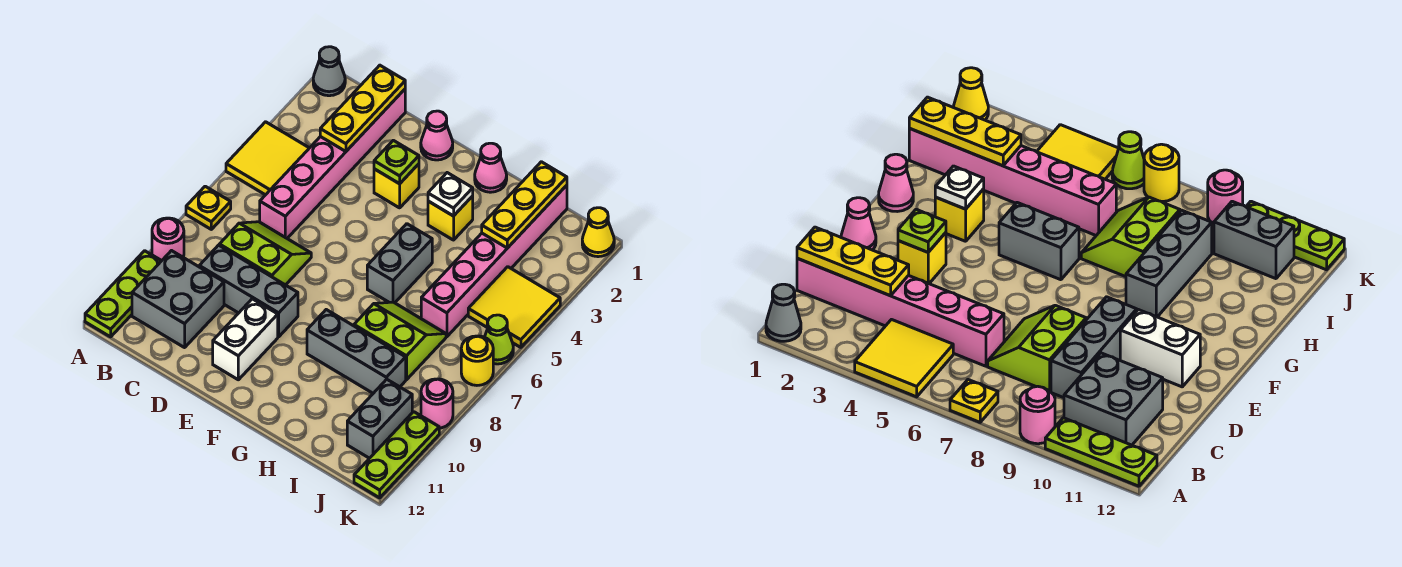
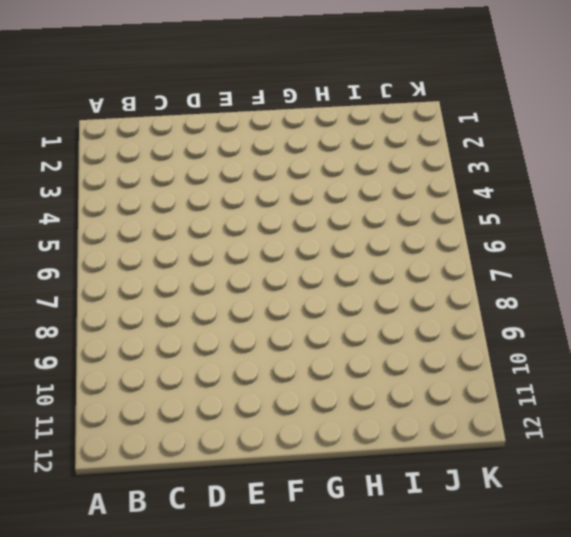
none -> grey 1x1 cone [313,47,345,96]
none -> yellow 2x2 tile [226,122,309,195]
none -> yellow 1x1 plate [186,186,231,229]

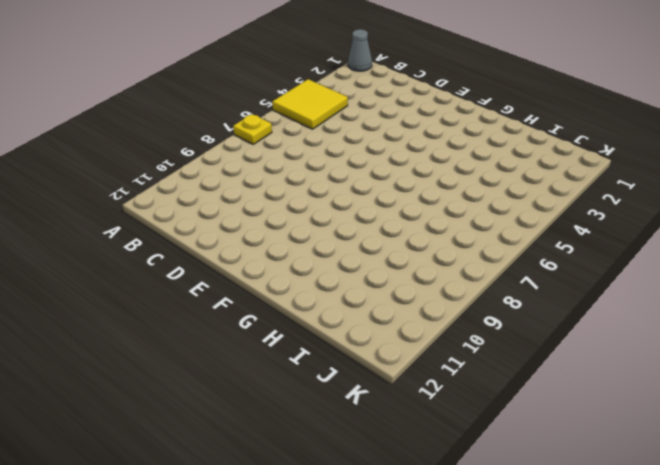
none -> pink 1x1 round brick [152,218,184,261]
none -> lime 1x3 plate [85,251,161,337]
none -> grey 2x2 brick [132,251,224,348]

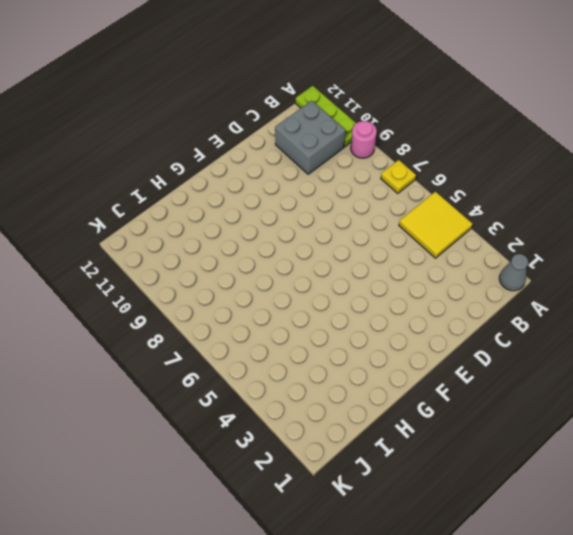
none -> pink 1x6 brick [260,89,405,238]
none -> lime 2x2 slope [219,222,311,285]
none -> grey 1x3 brick [199,245,298,337]

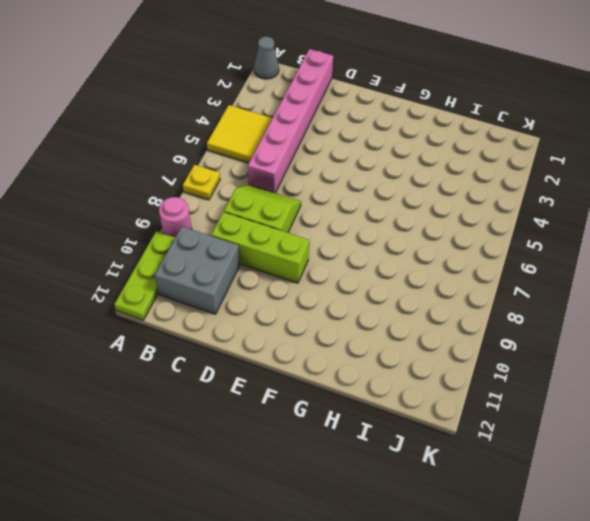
lime 1x3 brick [211,212,309,283] -> grey 1x3 brick [199,245,298,337]
none -> pink 1x1 cone [421,111,453,160]
none -> yellow 1x1 brick [374,164,419,208]
none -> white 1x2 brick [213,299,278,380]

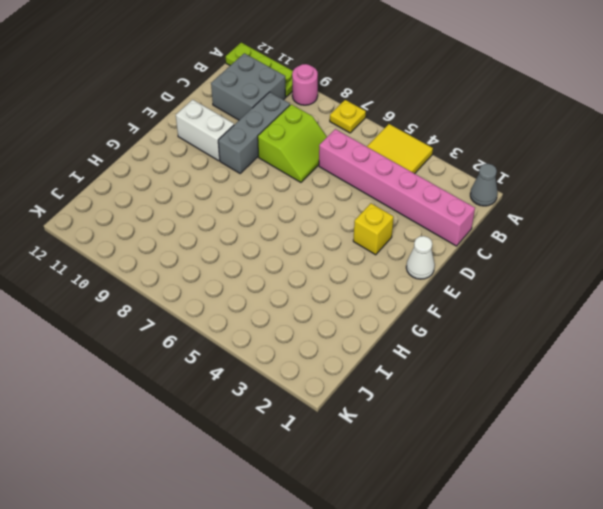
white 1x1 cone [406,236,435,279] -> pink 1x1 cone [421,111,453,160]
none -> pink 1x1 cone [475,143,507,192]
none -> yellow 1x1 brick [428,196,473,240]
none -> grey 1x2 brick [367,224,432,303]

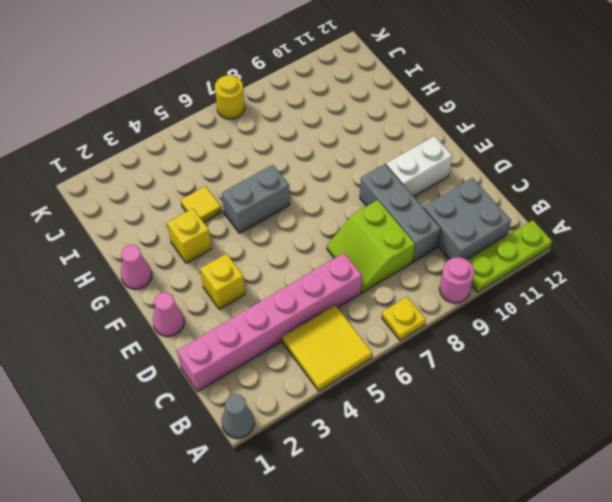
yellow 1x1 tile [181,186,222,222] -> none
none -> grey 1x3 brick [307,310,406,393]
none -> lime 2x2 slope [354,302,446,380]
none -> pink 1x6 brick [421,185,567,337]

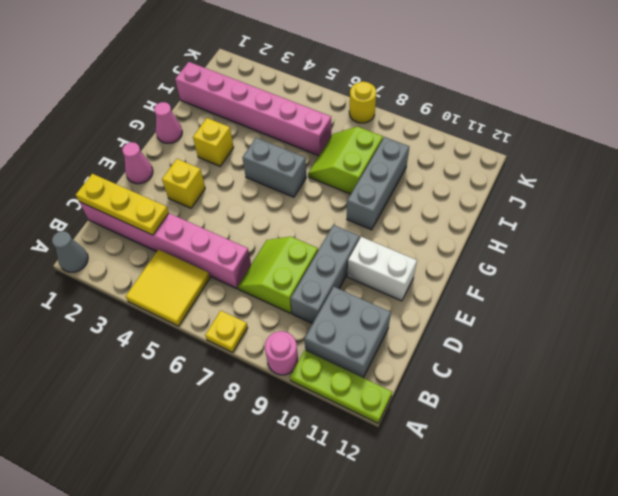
none -> yellow 2x2 tile [468,267,560,347]
none -> grey 1x2 brick [347,379,412,458]
none -> yellow 1x1 cone [582,208,614,257]

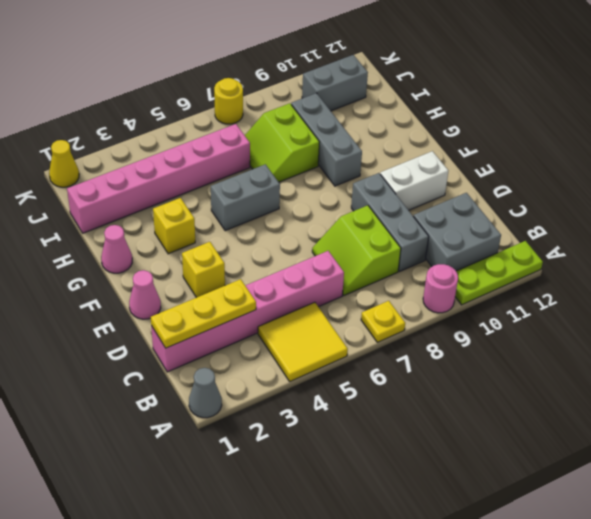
none -> yellow 2x2 tile [468,267,560,347]
none -> lime 1x1 cone [485,315,513,364]
none -> pink 1x1 round brick [421,379,453,428]

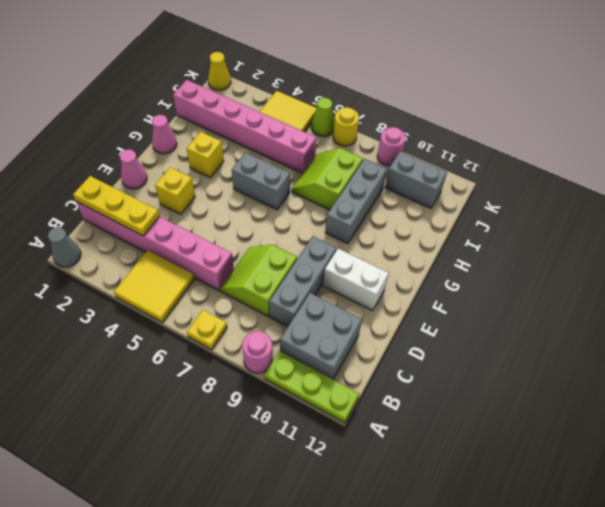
none -> lime 1x3 plate [354,412,439,498]
none -> lime 1x1 plate [374,140,419,184]
none -> white 1x1 plate [428,173,473,216]

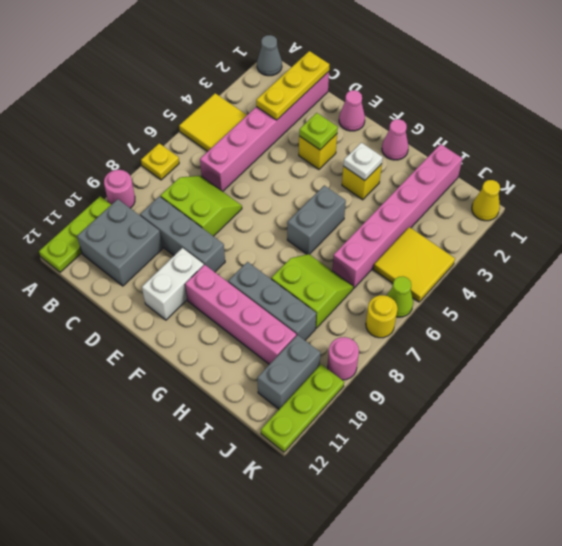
pink 1x4 brick [185,265,296,364] -> none
none -> yellow 1x3 plate [482,162,567,248]

